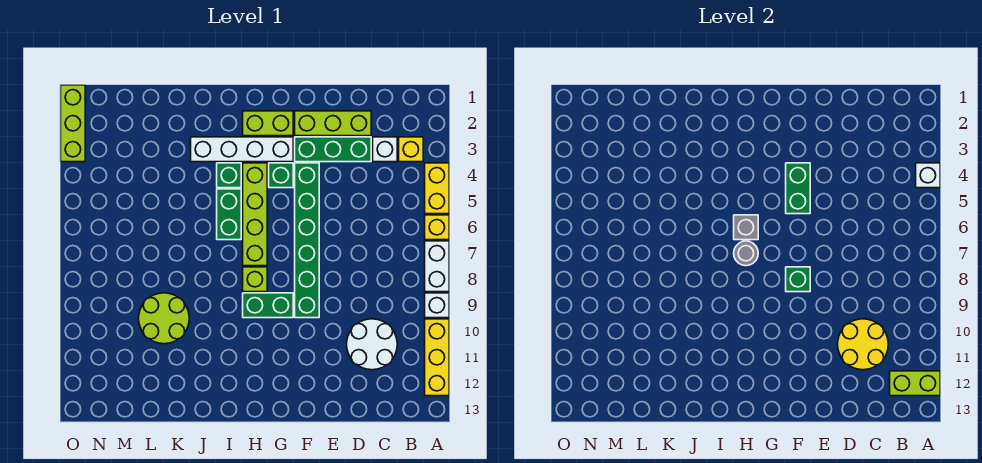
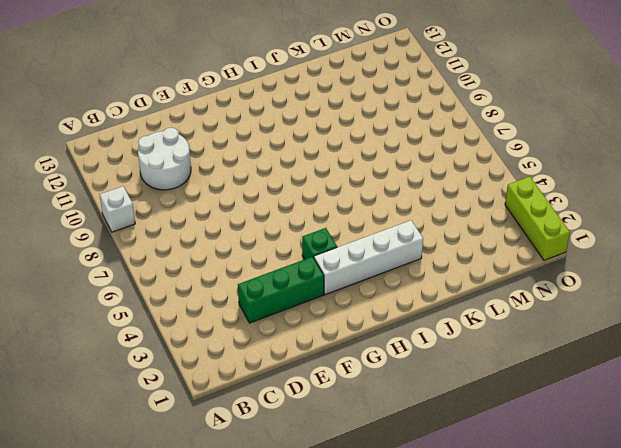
none -> yellow 1x2 brick [425,163,449,214]
none -> yellow 1x1 brick [425,215,449,240]
none -> white 1x2 brick [425,241,449,292]

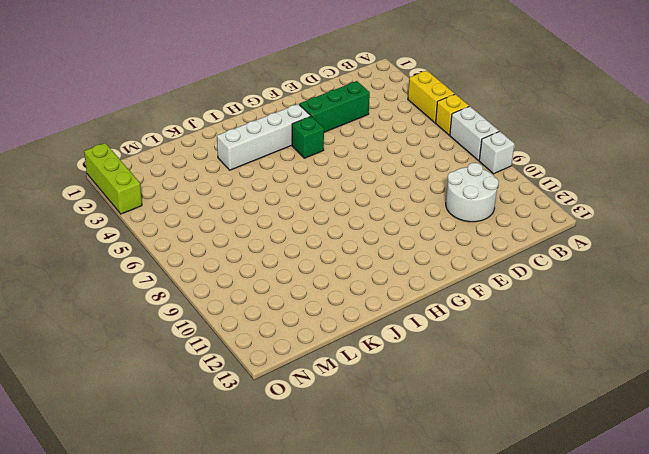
none -> yellow 1x3 brick [425,319,449,396]
none -> yellow 1x1 brick [399,137,423,162]
none -> white 1x1 brick [373,137,397,162]

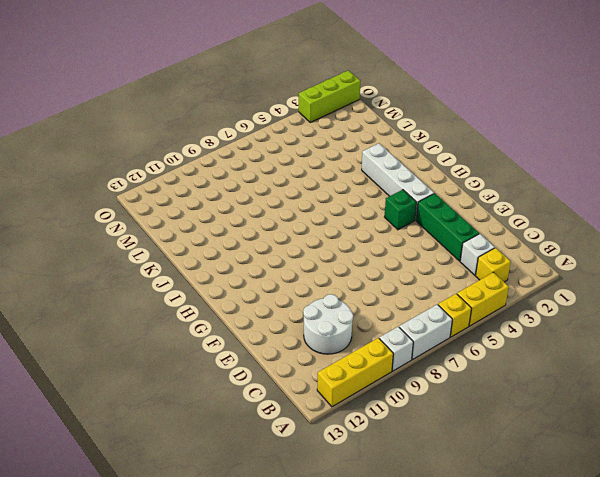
none -> lime 1x3 brick [295,111,371,136]
none -> green 1x6 brick [295,163,319,318]
none -> lime 1x2 brick [243,111,293,136]

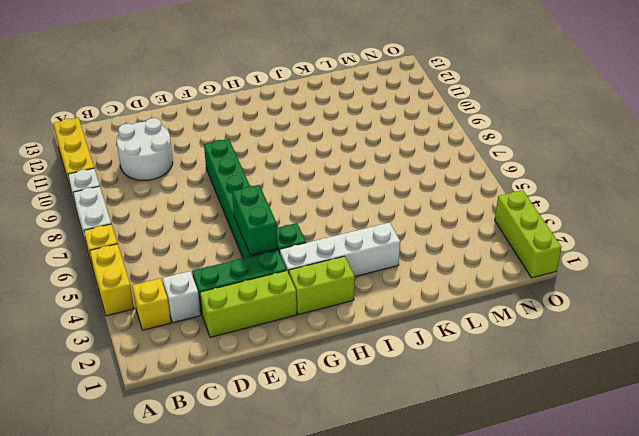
none -> green 1x2 brick [243,293,293,318]
none -> lime 1x4 brick [243,163,267,266]
none -> lime 1x1 brick [243,267,267,292]

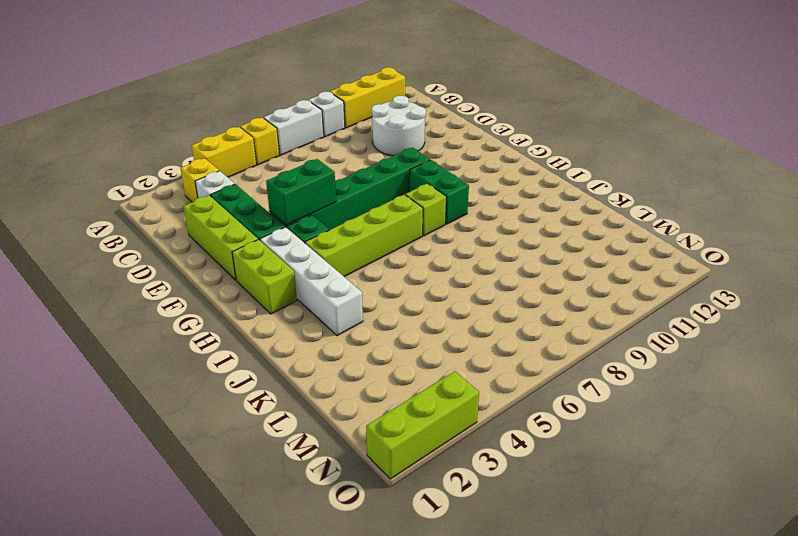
none -> green 1x1 brick [217,163,241,188]
none -> green 1x2 brick [217,189,241,240]
none -> lime 2x2 round brick [139,293,189,344]

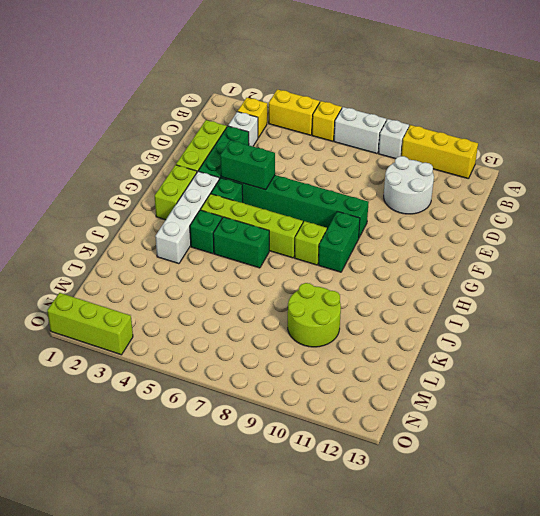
none -> white 1x1 brick [916,163,940,188]
none -> lime 1x2 brick [890,371,940,396]
none -> yellow 2x2 round brick [838,319,888,370]

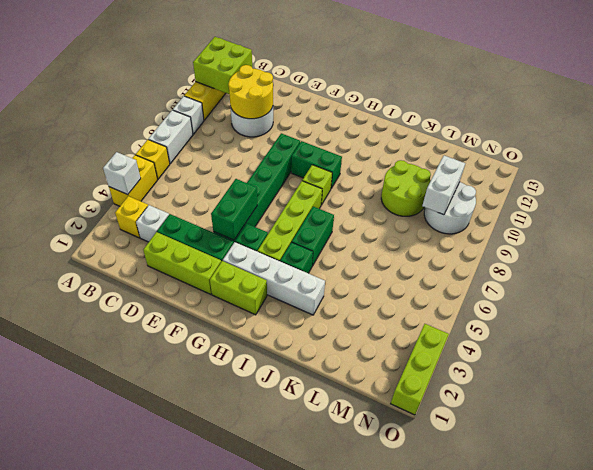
lime 2x2 brick [193,37,252,94] -> lime 1x2 brick [890,371,940,396]
white 2x2 round brick [424,182,476,234] -> none
white 1x2 brick [422,156,465,215] -> none
none -> green 1x1 brick [786,267,810,292]
none -> grey 1x1 brick [734,215,758,240]
none -> grey 1x1 round brick [734,241,758,266]

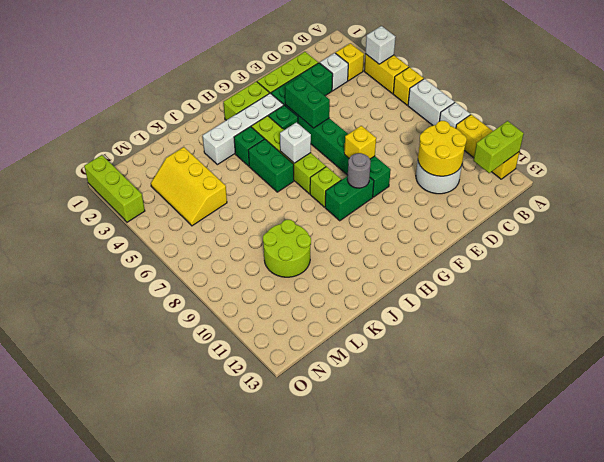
yellow 1x1 brick [344,126,376,159] -> green 1x1 brick [786,267,810,292]
grey 1x1 round brick [347,153,371,188] -> grey 1x1 round brick moved to [734,241,758,266]
white 1x1 brick [280,122,311,163] -> grey 1x1 brick [734,215,758,240]
yellow 2x3 slope [151,147,227,226] -> none

